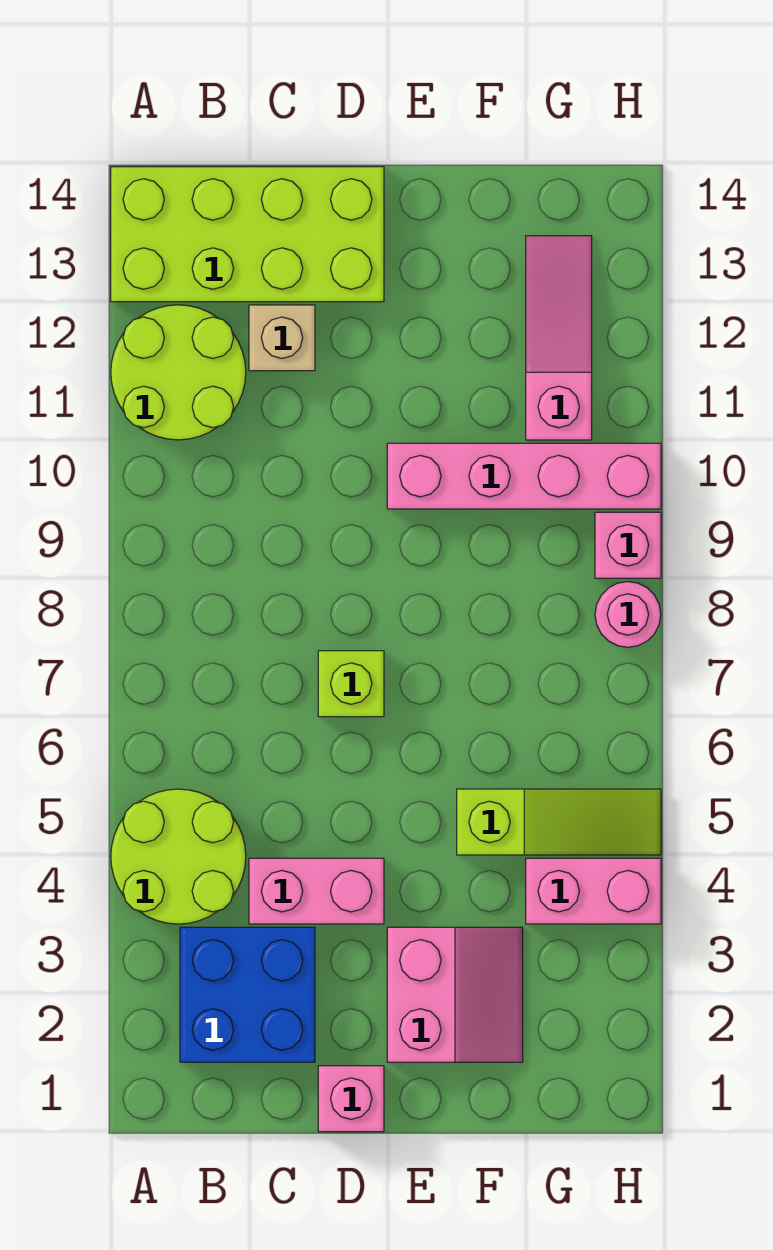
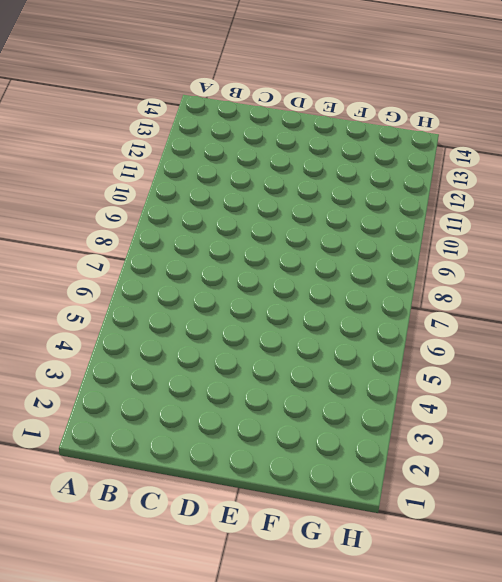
none -> lime 2x2 round brick [111,789,246,924]
none -> lime 2x2 round brick [111,305,246,440]
none -> lime 2x4 brick [111,167,384,302]

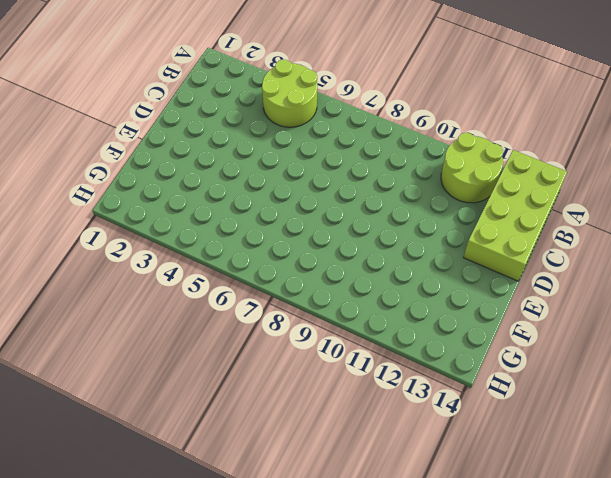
none -> blue 2x2 brick [180,927,315,1062]
none -> pink 1x2 brick [249,858,384,924]
none -> tan 1x1 brick [249,305,315,371]

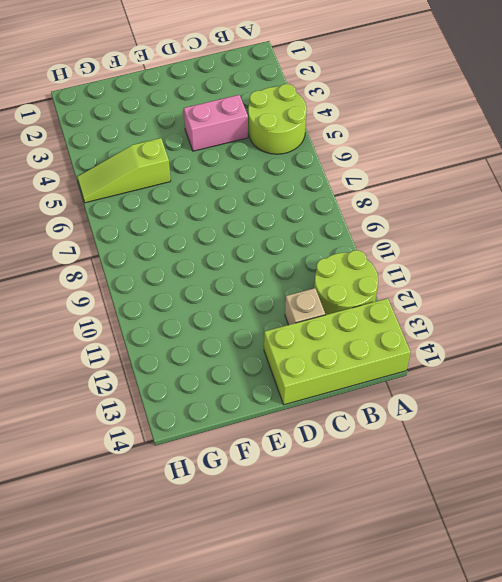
none -> blue 2x2 brick [180,927,315,1062]
none -> pink 1x1 brick [318,1066,384,1132]
none -> lime 1x1 brick [318,651,384,717]

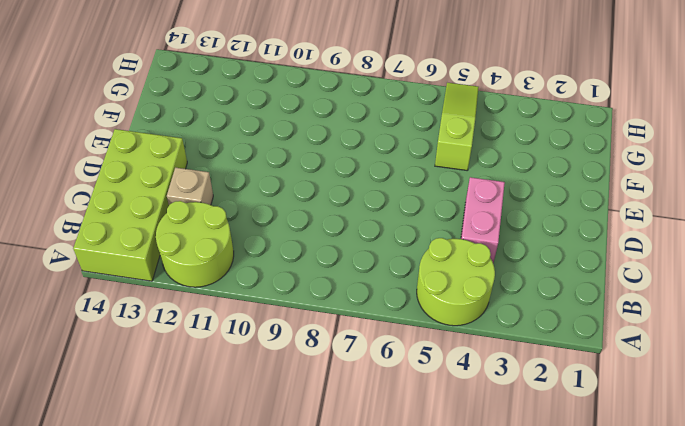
none -> blue 2x2 brick [180,927,315,1062]
none -> pink 1x1 brick [318,1066,384,1132]
none -> lime 1x1 brick [318,651,384,717]

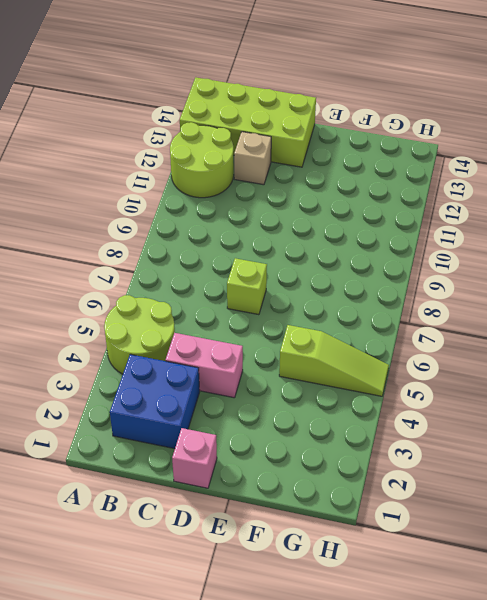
none -> pink 2x2 slope [387,927,523,1062]
none -> pink 1x4 brick [387,443,661,509]
none -> pink 1x2 brick [526,858,661,924]

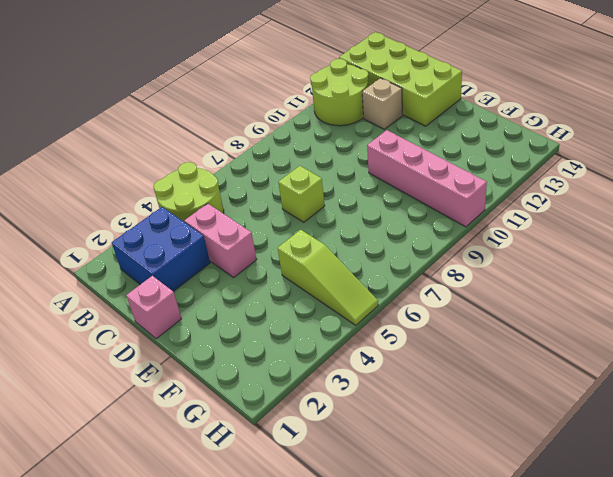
none -> pink 2x2 slope [387,927,523,1062]
none -> pink 1x2 brick [526,858,661,924]
none -> pink 1x3 slope [526,236,592,440]

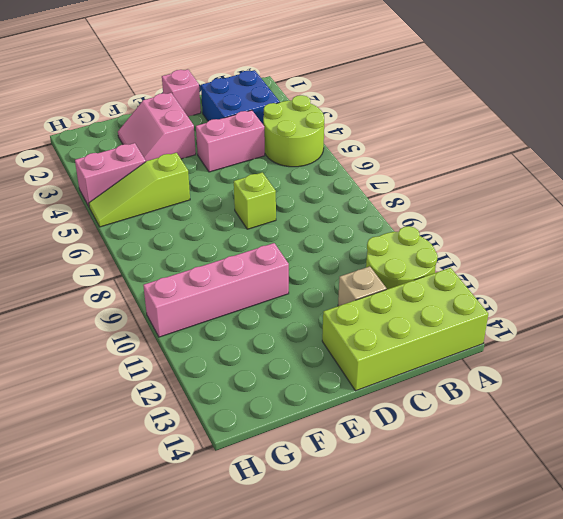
none -> pink 1x3 slope [526,236,592,440]
none -> pink 1x1 round brick [595,582,661,647]
none -> pink 1x1 brick [595,512,661,578]

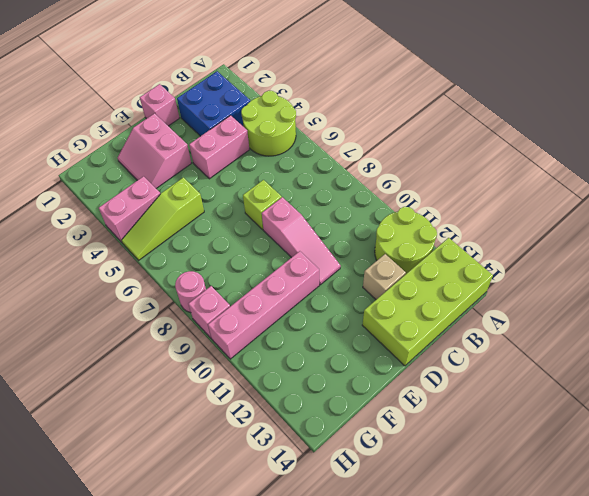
pink 1x3 slope [262,197,341,285] -> pink 1x3 slope moved to [526,236,592,440]

